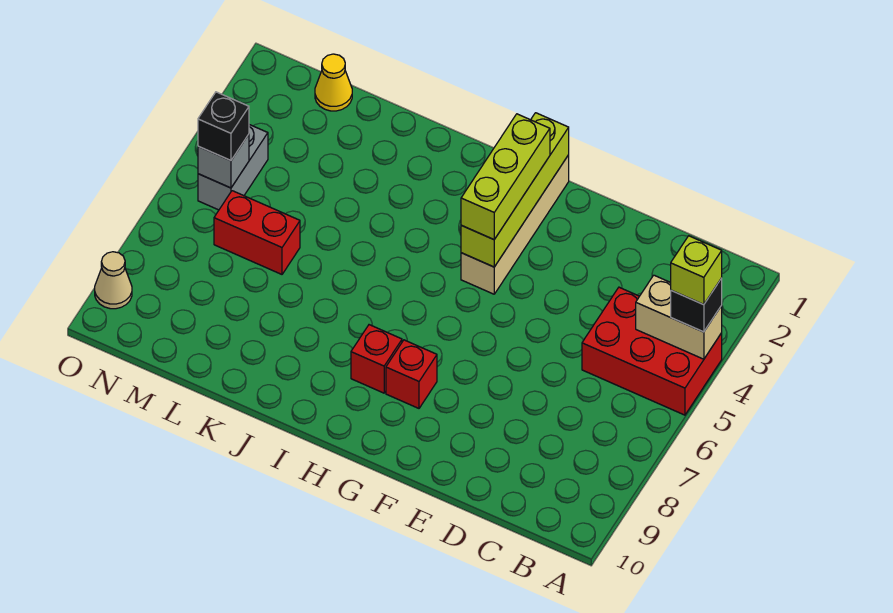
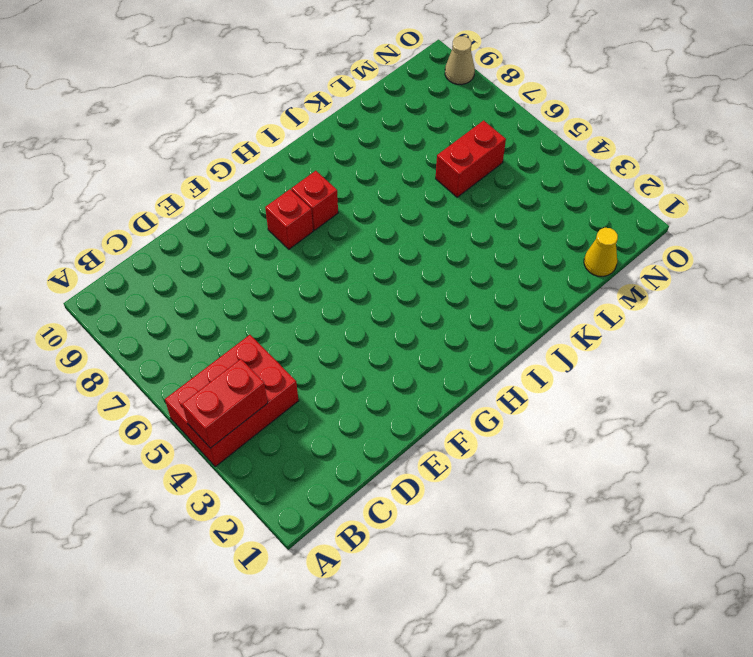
red 1x2 brick [182,359,268,448] -> tan 1x2 brick [636,275,722,359]
none -> tan 1x4 brick [461,155,569,294]
none -> grey 1x2 brick [198,125,268,210]
none -> lime 1x4 brick [461,113,569,267]

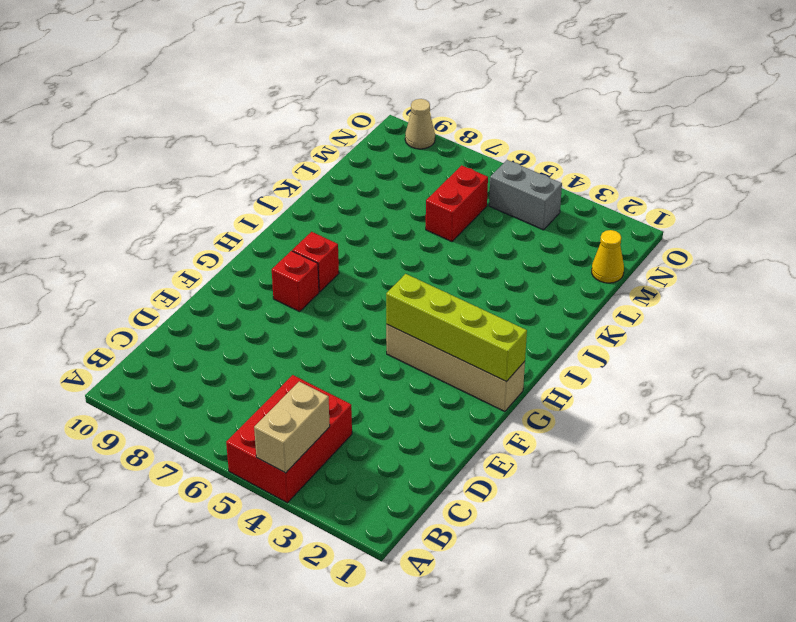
none -> grey 1x1 brick [198,134,249,188]
none -> black 1x1 brick [671,278,722,332]
none -> lime 1x3 brick [461,114,550,240]

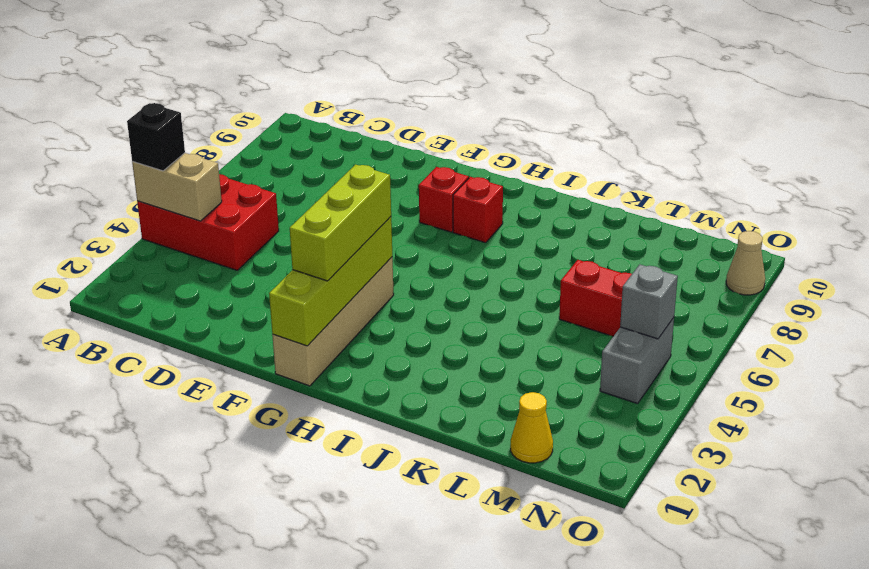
none -> black 1x1 brick [198,92,249,161]
none -> lime 1x1 brick [671,236,722,305]

